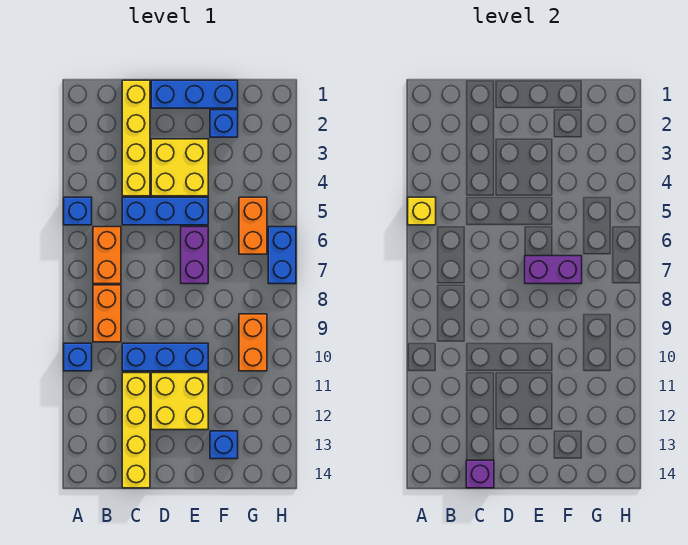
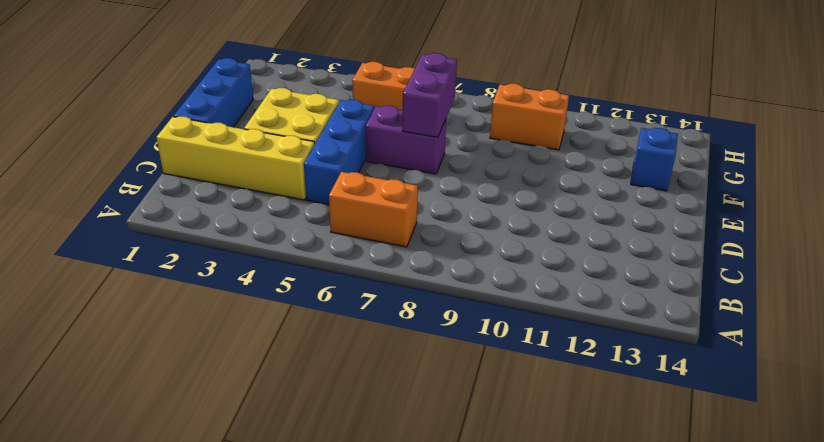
none -> blue 1x1 brick [64,197,92,225]
none -> blue 1x1 brick [64,343,92,371]
none -> orange 1x2 brick [93,285,121,342]

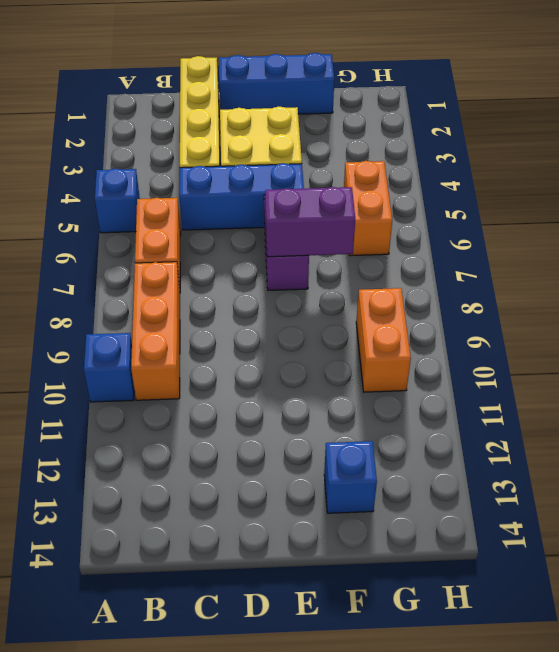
orange 1x3 brick [131,262,180,400] -> orange 1x2 brick [93,285,121,342]
none -> blue 1x3 brick [122,343,208,371]
none -> yellow 1x4 brick [122,373,150,488]
none -> yellow 2x2 brick [151,373,208,430]

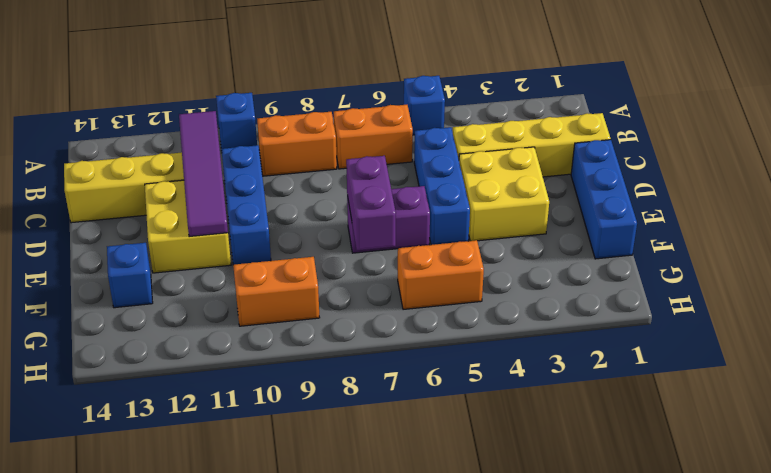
purple 1x4 tile [179,111,228,237] -> none
none -> blue 1x1 brick [210,110,238,137]
none -> blue 1x2 brick [268,227,296,284]
none -> yellow 1x1 brick [408,197,436,225]

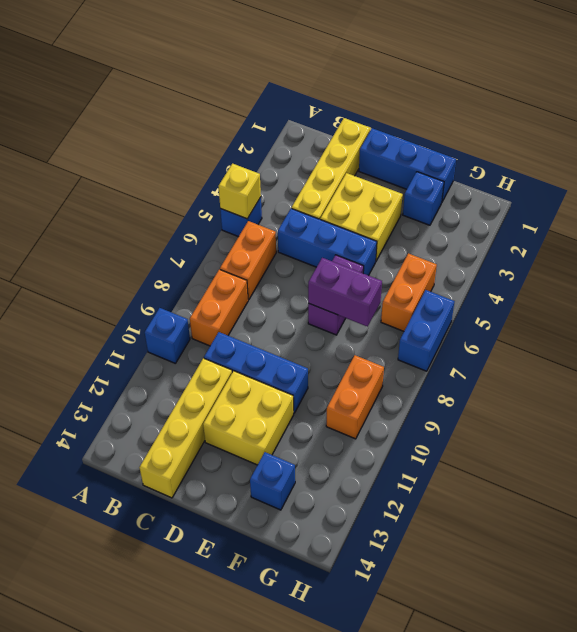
none -> purple 1x1 brick [466,460,494,488]

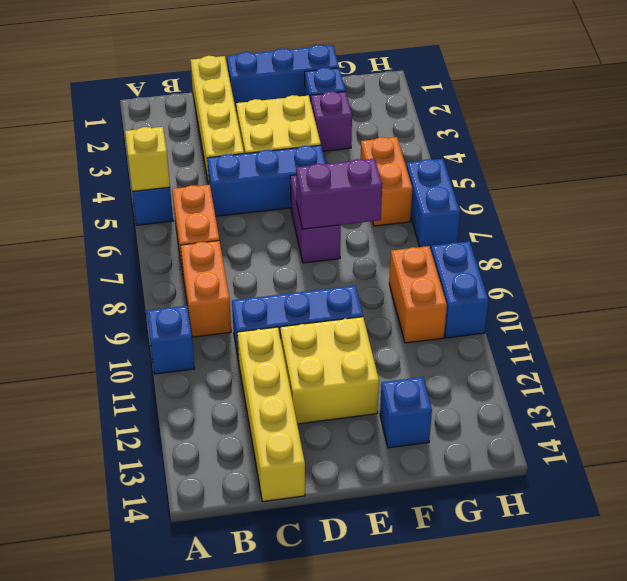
purple 1x1 brick [311,91,352,151] -> purple 1x1 brick moved to [466,460,494,488]
blue 1x2 brick [431,241,489,338] -> none

